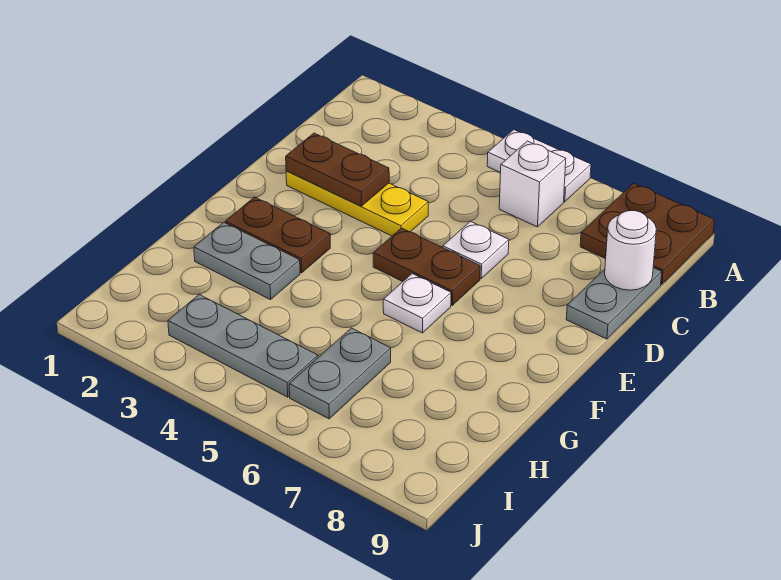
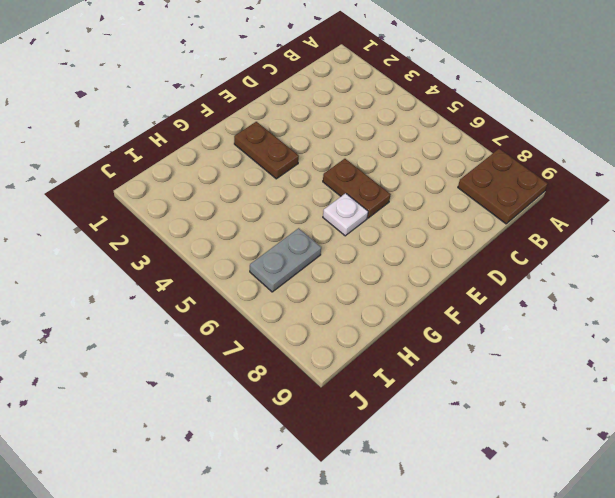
none -> white 1x2 plate [487,130,591,202]
none -> white 1x1 brick [499,141,566,227]
none -> grey 1x2 plate [566,268,662,339]

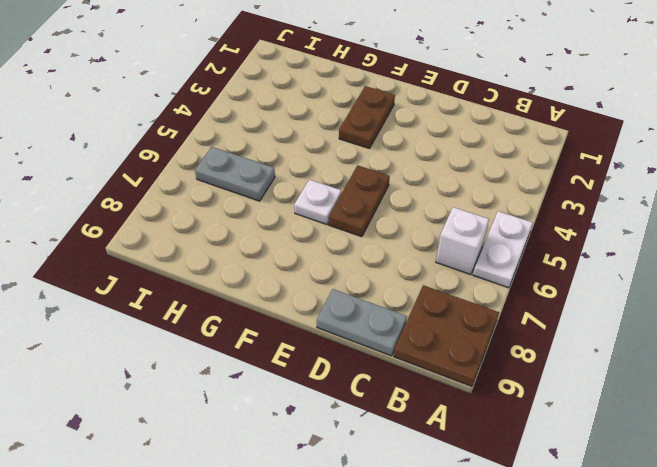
none -> yellow 1x3 plate [286,171,428,236]
none -> white 1x1 plate [443,221,509,279]
none -> grey 1x2 plate [194,222,300,300]

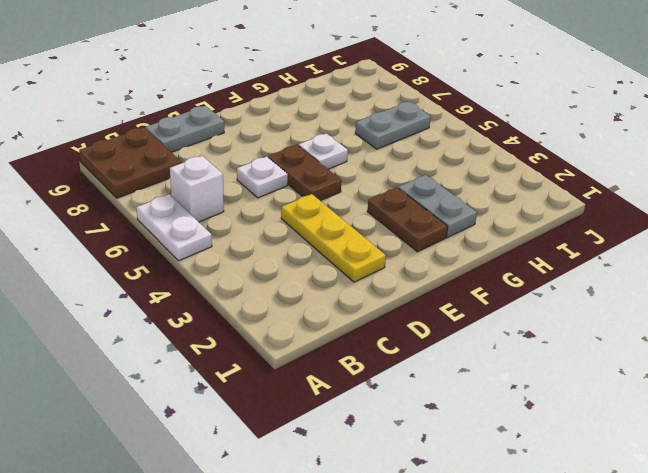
none -> grey 1x3 plate [168,295,318,397]
none -> white 1x1 round brick [605,211,656,290]
none -> brown 1x2 plate [286,133,389,206]

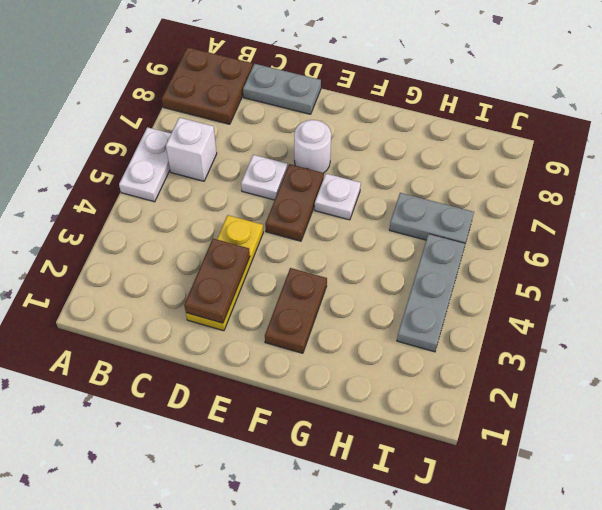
white 1x1 round brick [294,120,331,173] -> white 1x1 round brick moved to [605,211,656,290]
none -> grey 1x2 plate [194,222,300,300]

